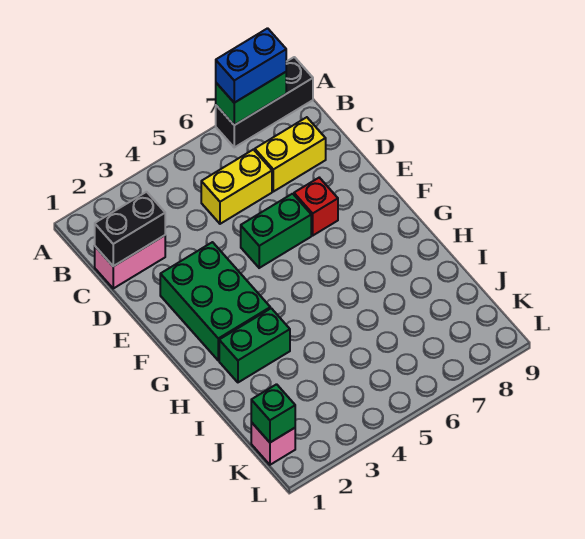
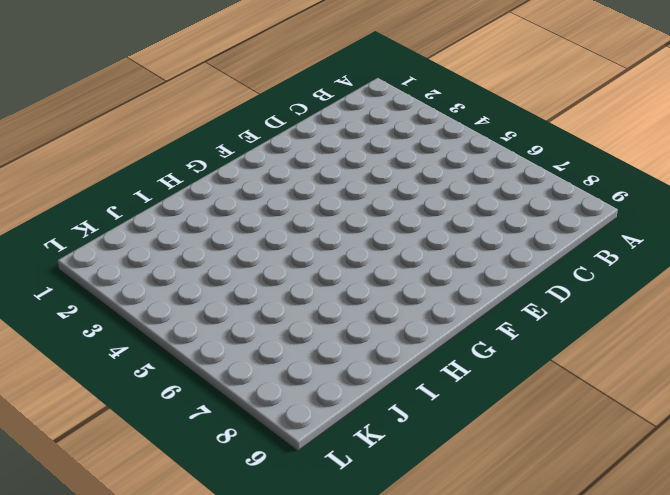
none -> black 1x3 brick [216,57,313,147]
none -> pink 1x2 brick [95,235,165,288]
none -> yellow 1x2 brick [201,150,272,224]

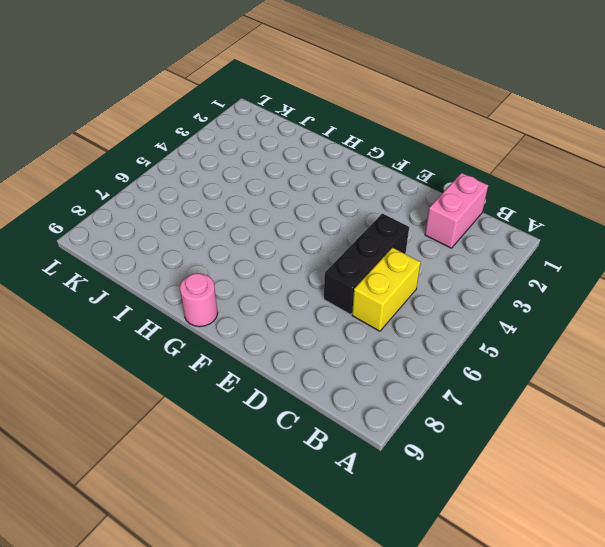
black 1x3 brick [324,213,409,315] -> black 1x3 brick moved to [216,57,313,147]
pink 1x1 round brick [180,273,218,327] -> none
none -> yellow 1x2 brick [255,117,326,192]
none -> green 2x3 brick [160,242,270,360]
none -> green 1x2 brick [241,194,311,268]

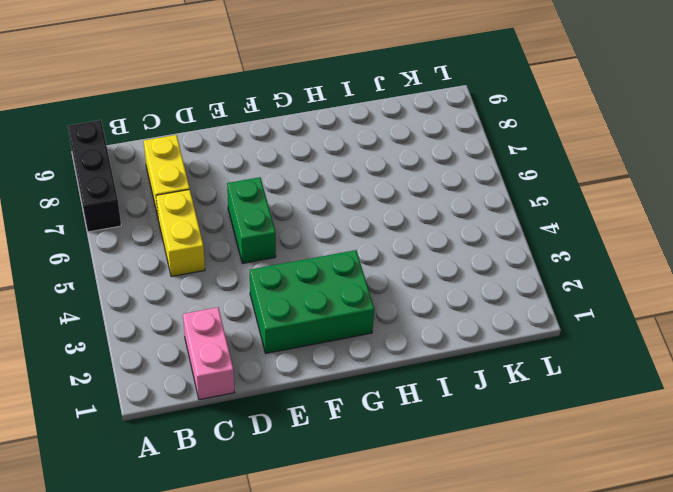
none -> red 1x1 brick [294,178,338,235]
none -> green 1x2 brick [219,308,290,382]
none -> pink 1x1 brick [251,422,295,465]

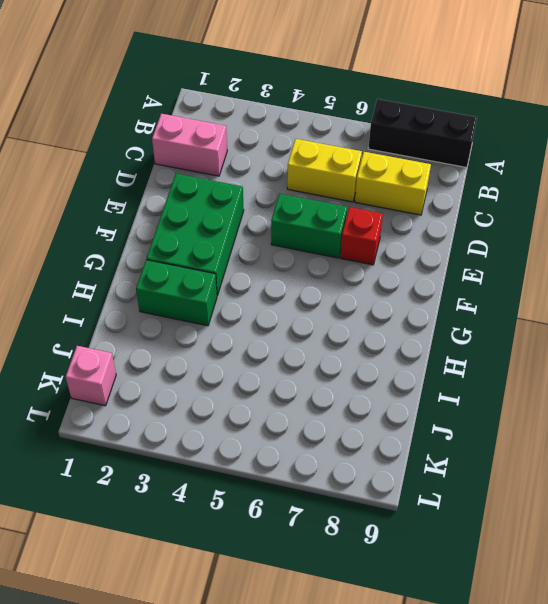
none -> green 1x2 brick [216,72,286,125]
none -> black 1x2 brick [95,192,165,266]
none -> green 1x1 brick [251,384,295,442]

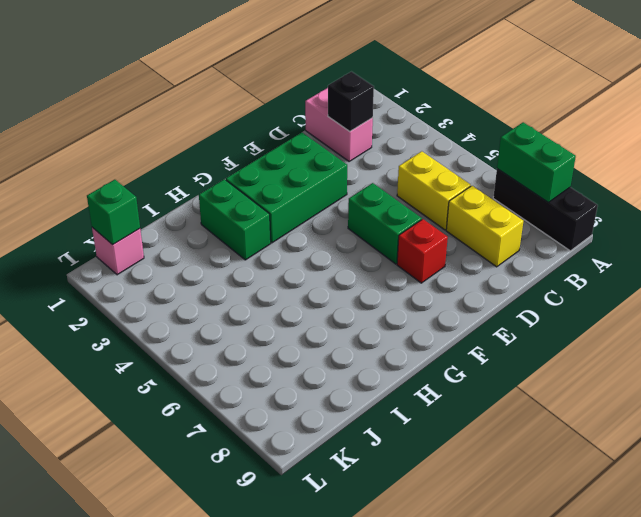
black 1x1 brick [328,72,374,131] -> black 1x2 brick [95,192,165,266]
none -> blue 1x2 brick [216,28,286,103]

